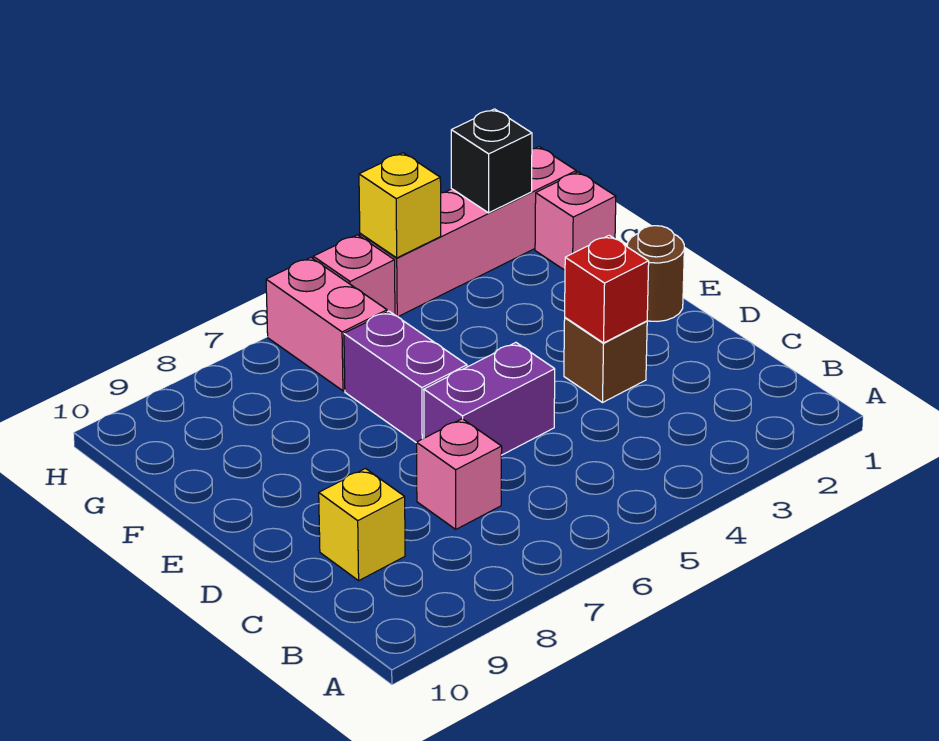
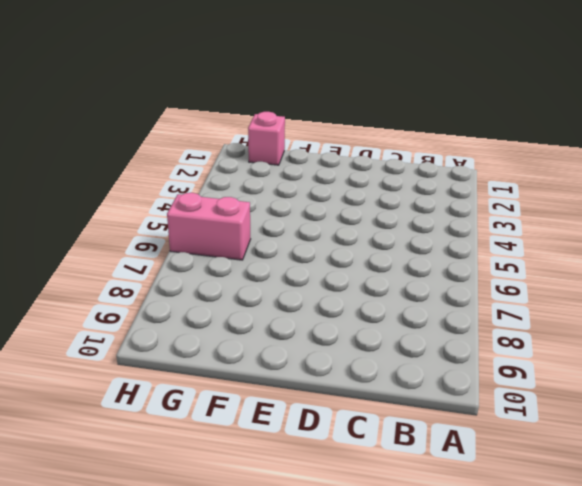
none -> pink 1x1 brick [416,419,502,529]
none -> yellow 1x1 brick [319,469,405,581]
none -> brown 1x1 brick [564,318,647,402]

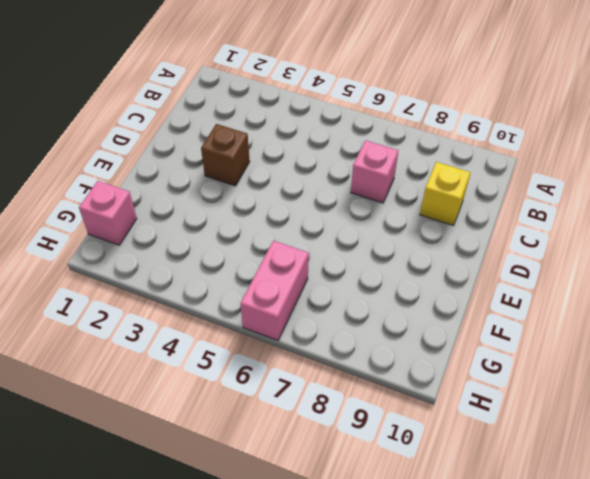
none -> purple 1x2 brick [424,343,555,455]
none -> brown 1x1 round brick [627,226,684,321]
none -> purple 1x2 brick [344,311,467,442]

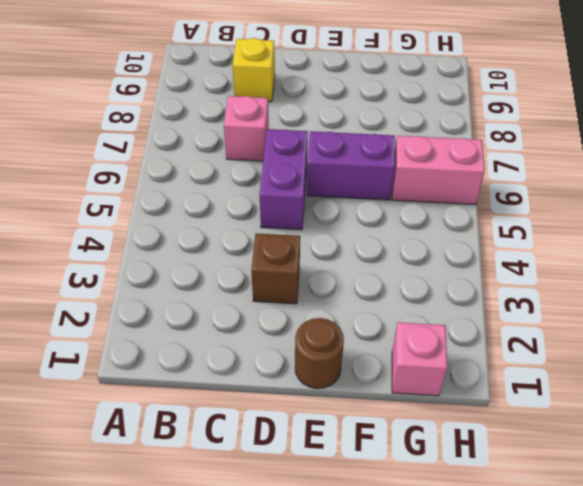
none -> pink 1x4 brick [360,147,576,317]
none -> pink 1x1 brick [313,235,395,315]
none -> red 1x1 brick [565,235,649,343]

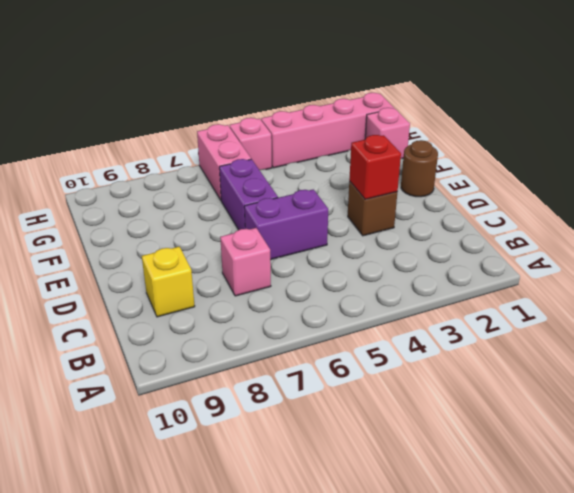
none -> black 1x1 brick [451,109,532,213]
none -> yellow 1x1 brick [359,153,441,258]

